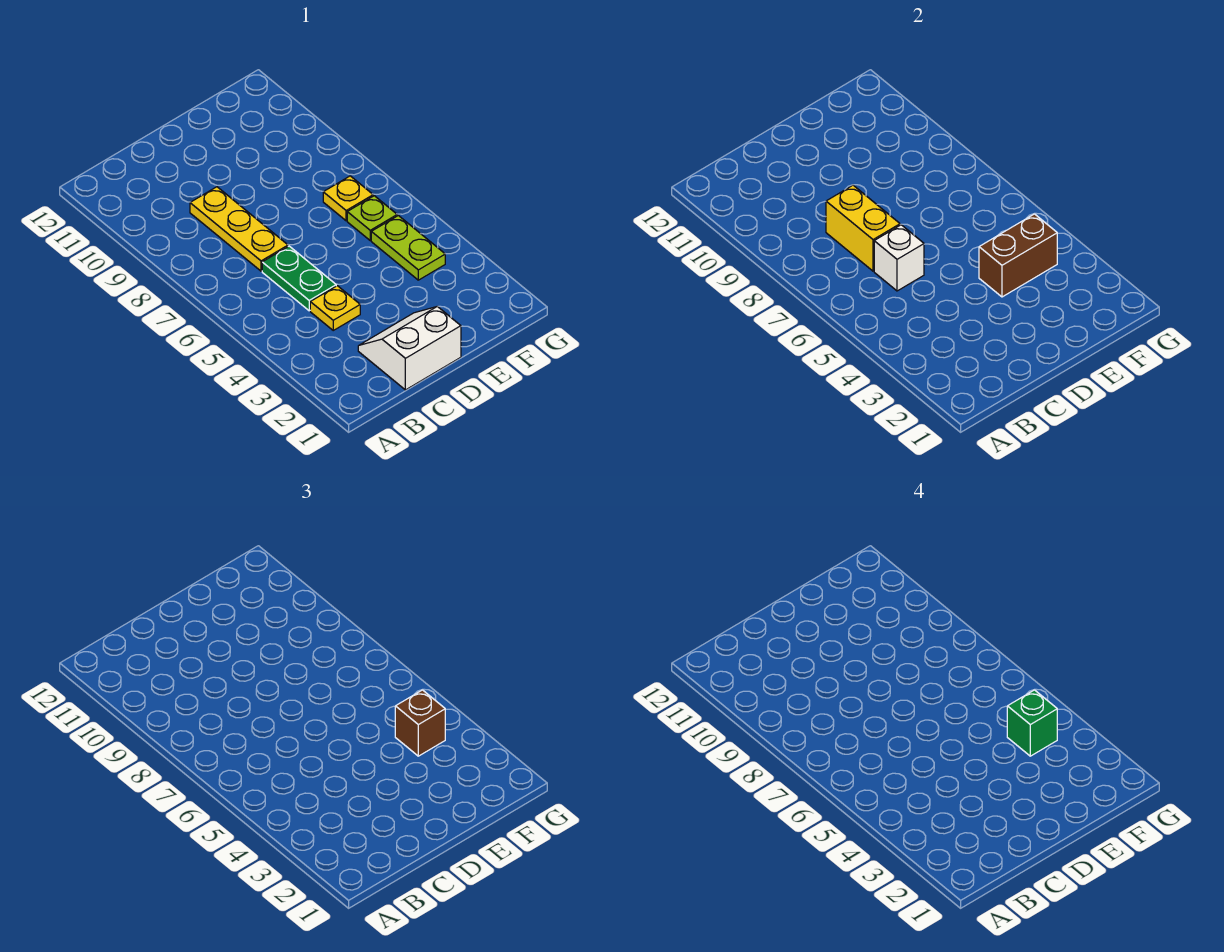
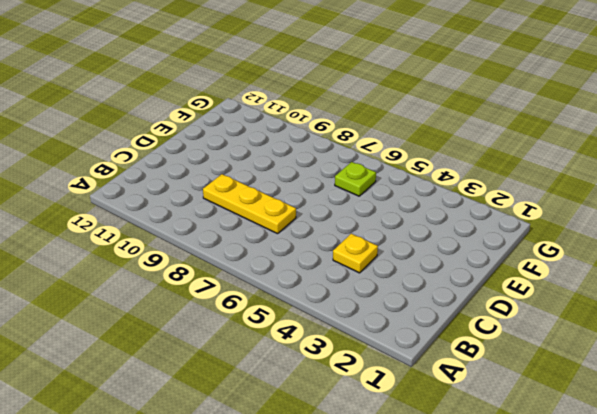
none -> white 2x2 slope [358,306,461,390]
none -> green 1x2 plate [262,246,336,311]
none -> lime 1x2 plate [371,216,445,280]

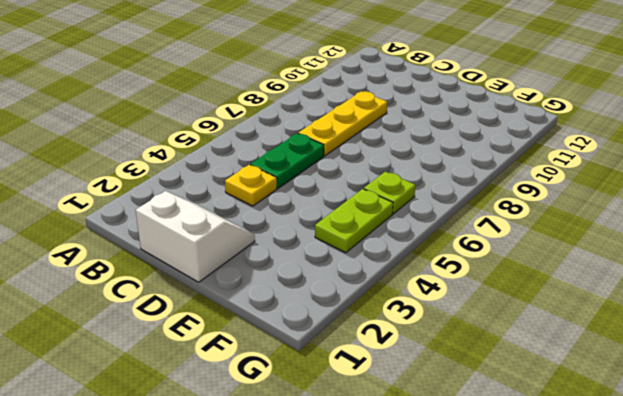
none -> yellow 1x1 plate [323,176,373,221]
none -> white 1x1 brick [874,225,924,291]
none -> yellow 1x2 brick [826,185,900,271]

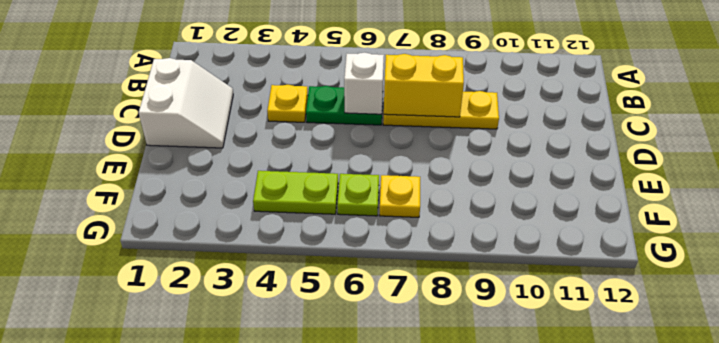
none -> brown 1x2 brick [979,214,1057,297]
none -> brown 1x1 brick [395,690,445,756]
none -> green 1x1 brick [1007,690,1057,756]

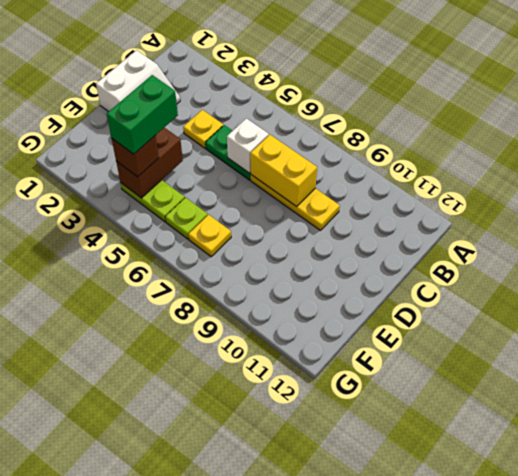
green 1x2 brick [107,75,178,154] -> green 1x1 brick [1007,690,1057,756]

